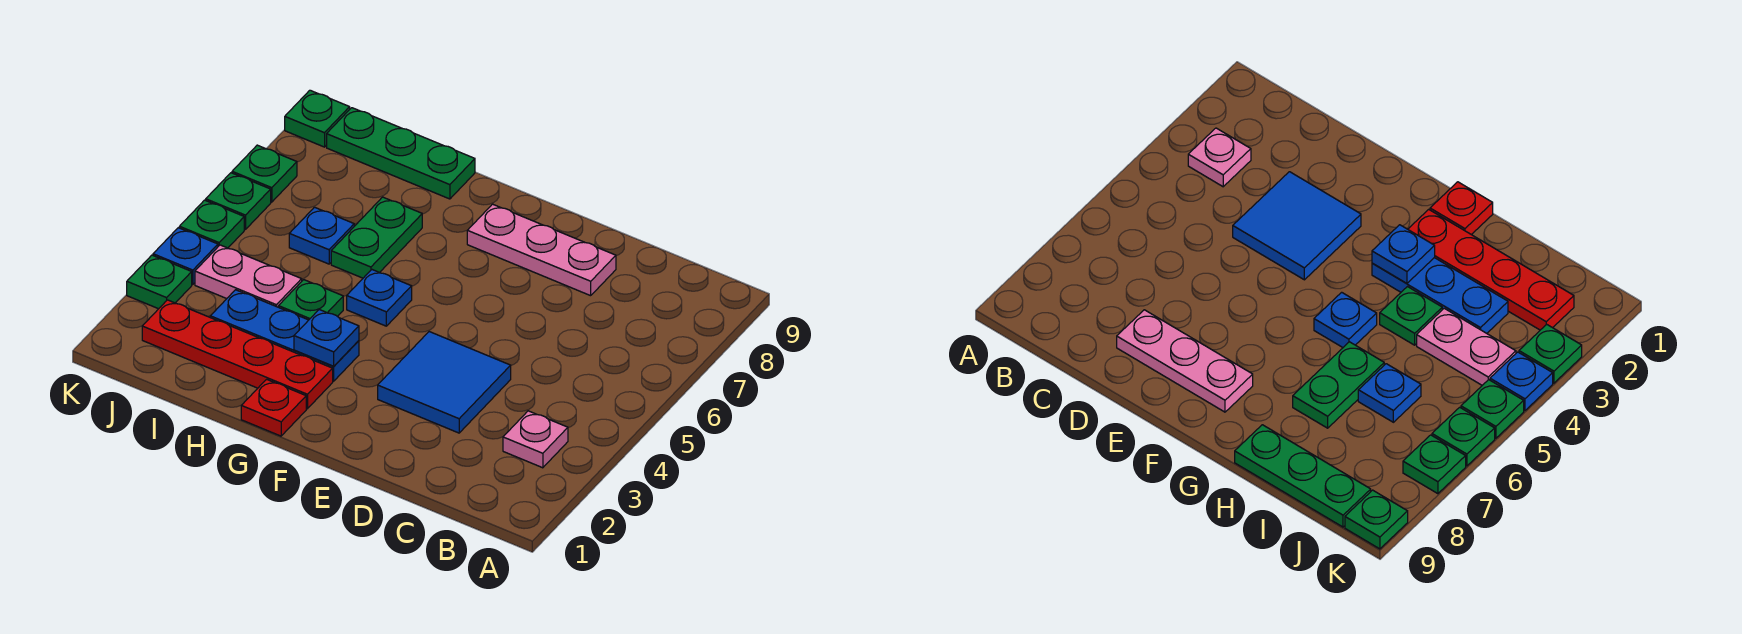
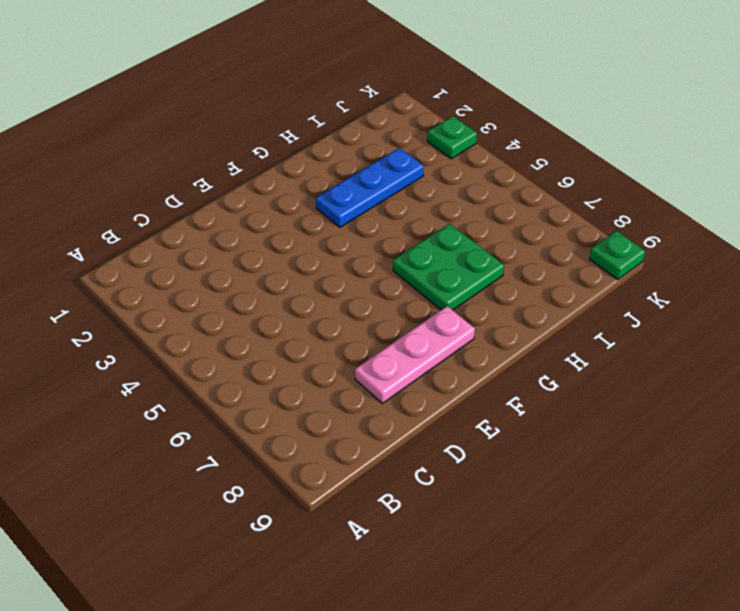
green 2x2 plate [393,224,504,310] -> green 1x2 plate [331,197,422,278]
none -> pink 1x1 plate [503,411,568,468]
none -> blue 2x2 tile [378,332,511,433]
none -> red 1x1 plate [241,379,306,436]

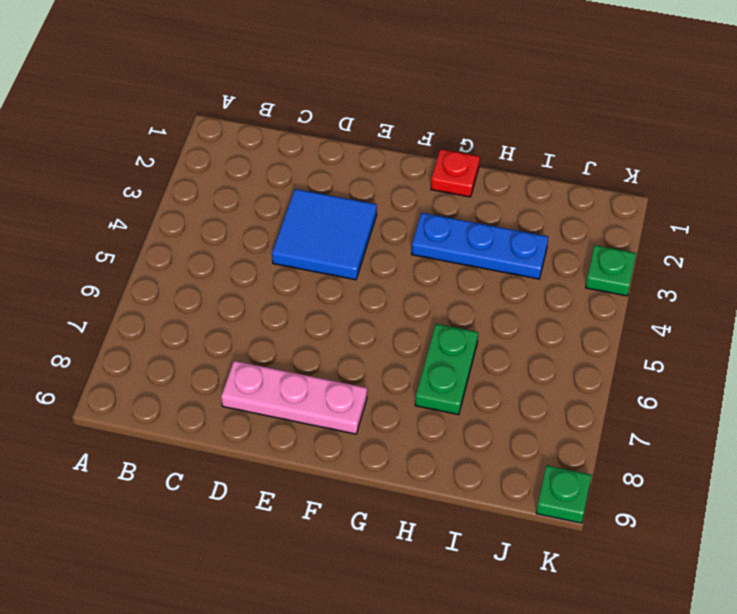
none -> pink 1x1 plate [503,411,568,468]
none -> red 1x4 plate [142,300,333,409]
none -> blue 1x1 plate [347,270,412,326]

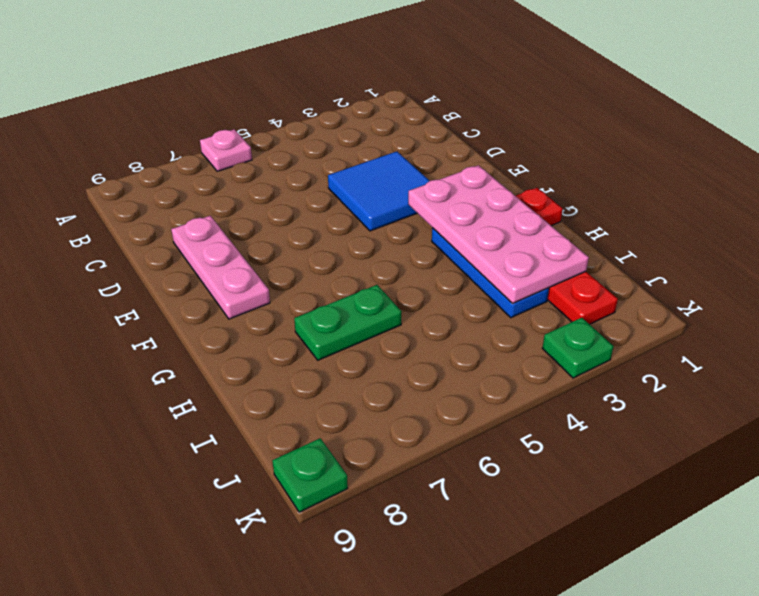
pink 1x1 plate [200,129,252,171] -> pink 1x1 plate moved to [503,411,568,468]
pink 2x4 plate [408,165,589,303] -> blue 1x1 plate [294,310,359,366]
none -> blue 1x1 plate [347,270,412,326]
none -> green 1x1 plate [279,280,343,320]
none -> green 1x3 plate [327,108,475,199]

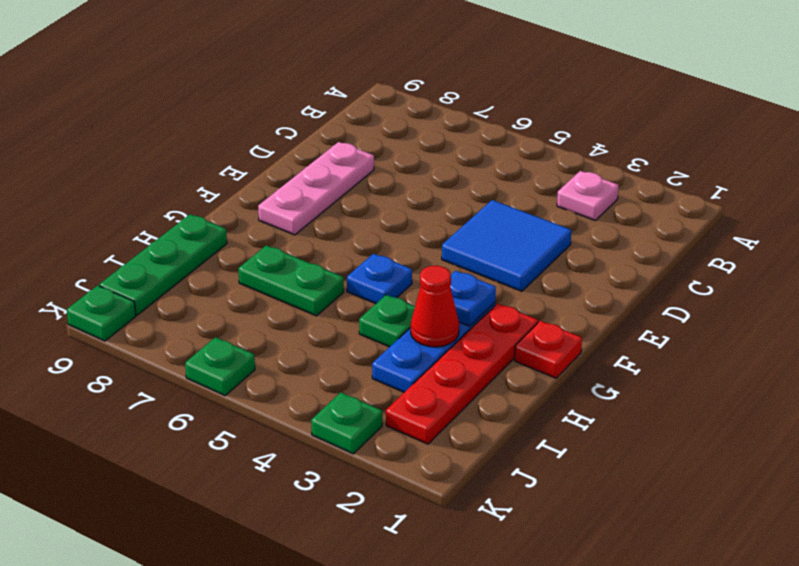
red 1x1 cone [411,265,459,347] -> none
none -> pink 1x2 plate [195,245,302,307]
none -> blue 1x1 plate [289,207,354,264]
none -> blue 1x1 plate [153,228,218,284]

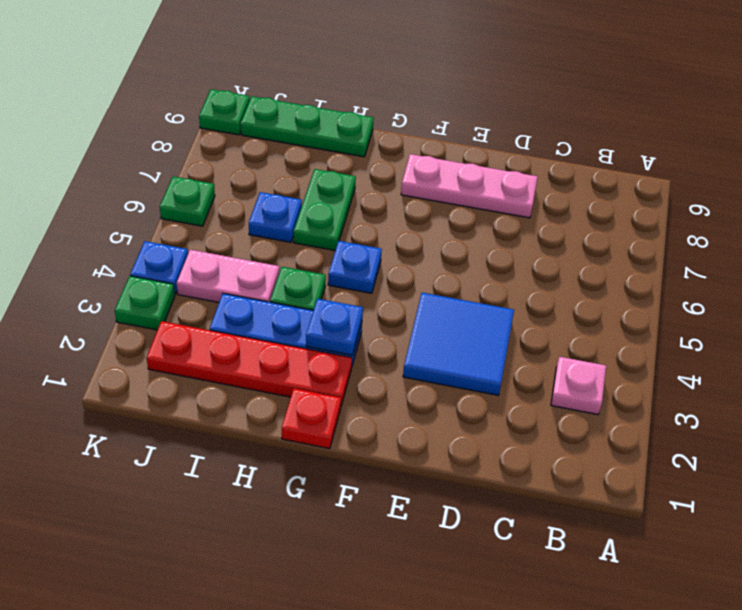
none -> green 1x1 plate [179,200,244,248]
none -> green 1x1 plate [232,145,297,202]

